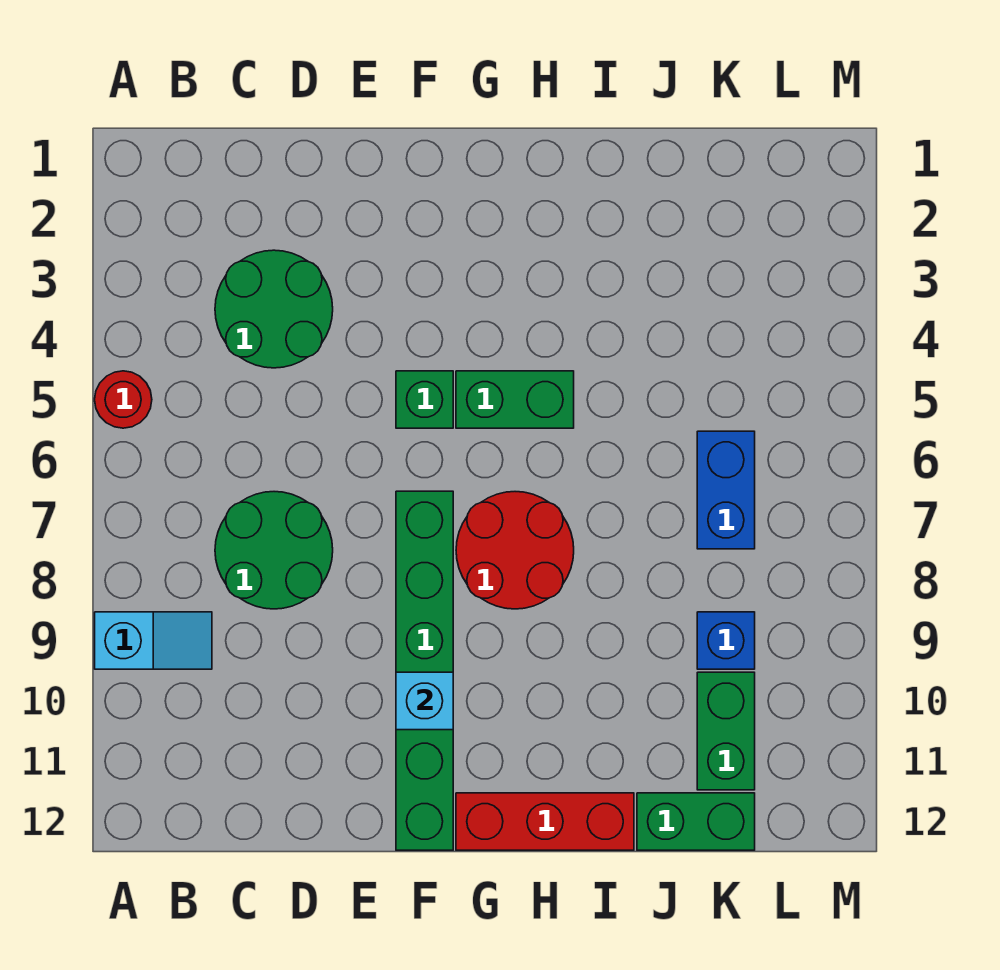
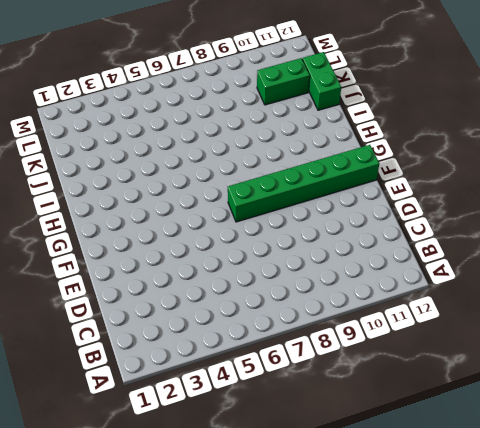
none -> red 1x1 round brick [95,371,152,428]
none -> cyan 1x2 slope [95,612,212,669]
none -> green 2x2 round brick [215,250,333,368]

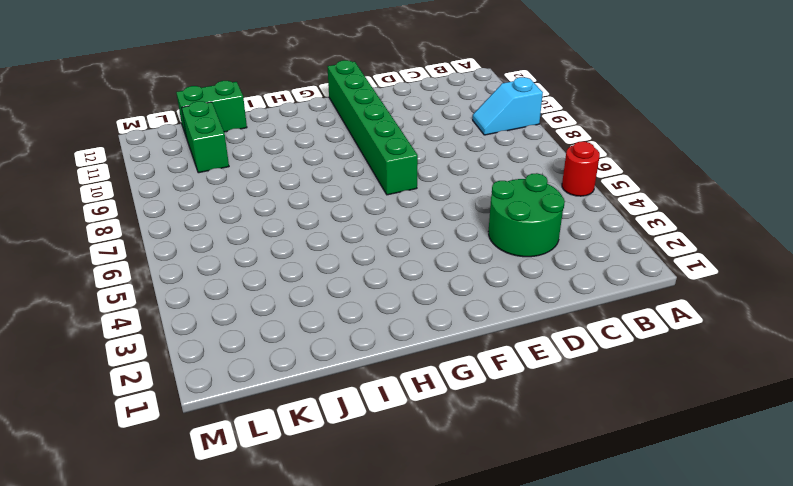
none -> green 2x2 round brick [215,492,333,609]
none -> green 1x1 brick [396,371,453,428]
none -> green 1x2 brick [456,371,574,428]

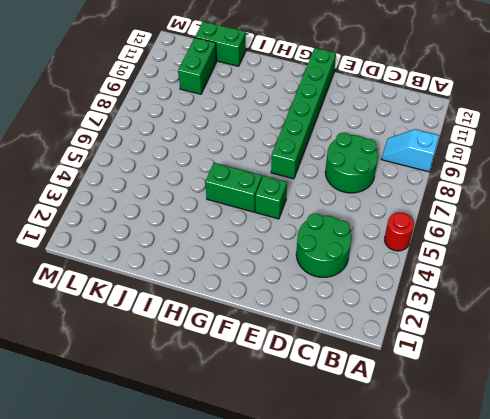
none -> red 2x2 round brick [456,492,574,609]
none -> red 1x3 brick [456,793,634,850]
none -> blue 1x2 brick [697,431,755,549]

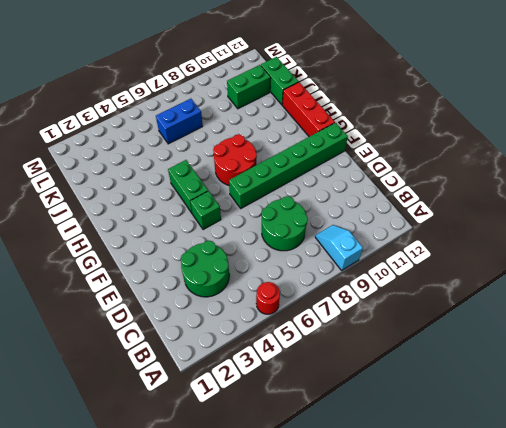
none -> blue 1x1 brick [697,612,755,669]
none -> cyan 1x1 brick [396,672,453,730]

